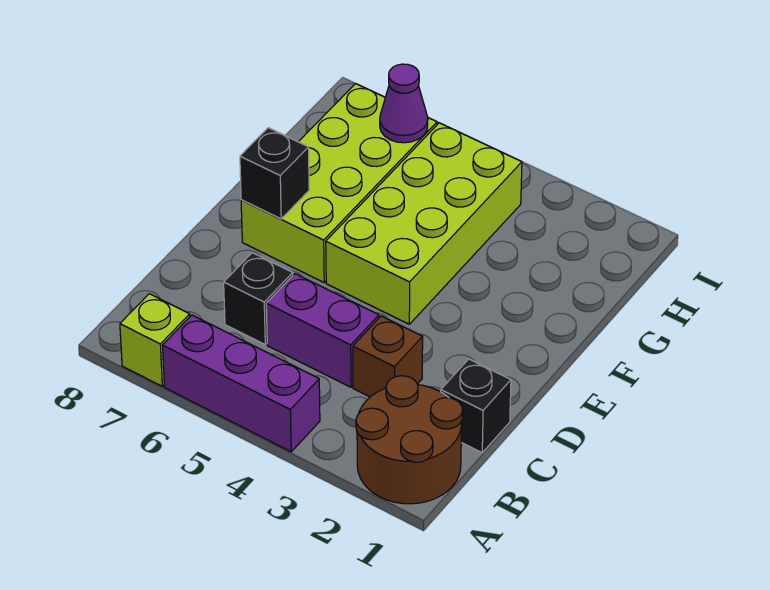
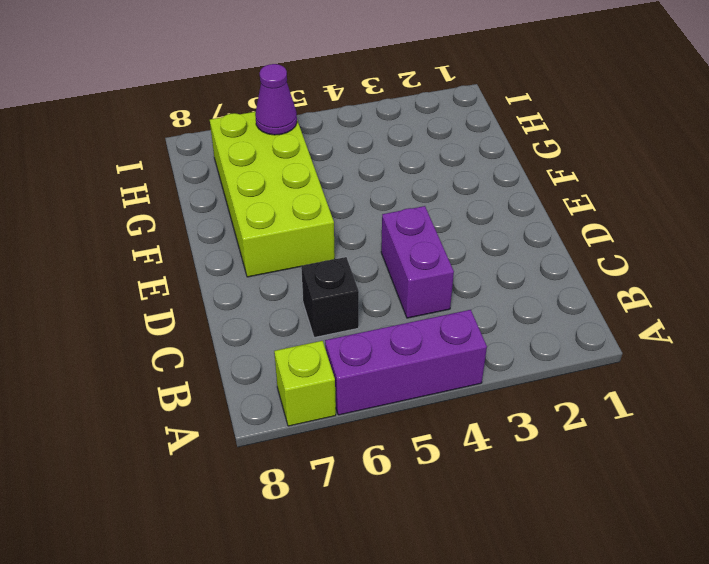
purple 1x2 brick [381,206,454,318] -> purple 1x2 brick turned to [266,274,379,387]
none -> brown 2x2 round brick [356,376,463,504]
none -> black 1x1 brick [441,359,511,453]

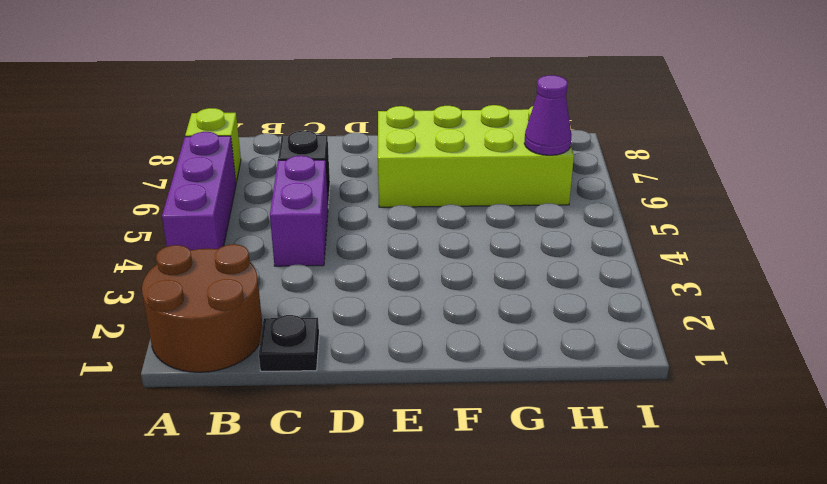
black 1x1 plate [259,315,319,371] -> black 1x1 brick [441,359,511,453]
none -> brown 1x1 brick [353,316,423,397]
none -> lime 2x4 brick [326,123,522,324]

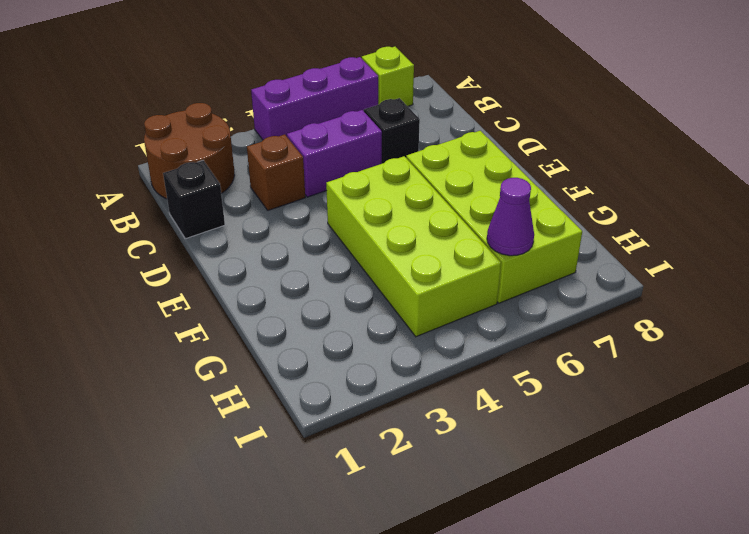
none -> black 1x1 brick [240,128,309,219]

